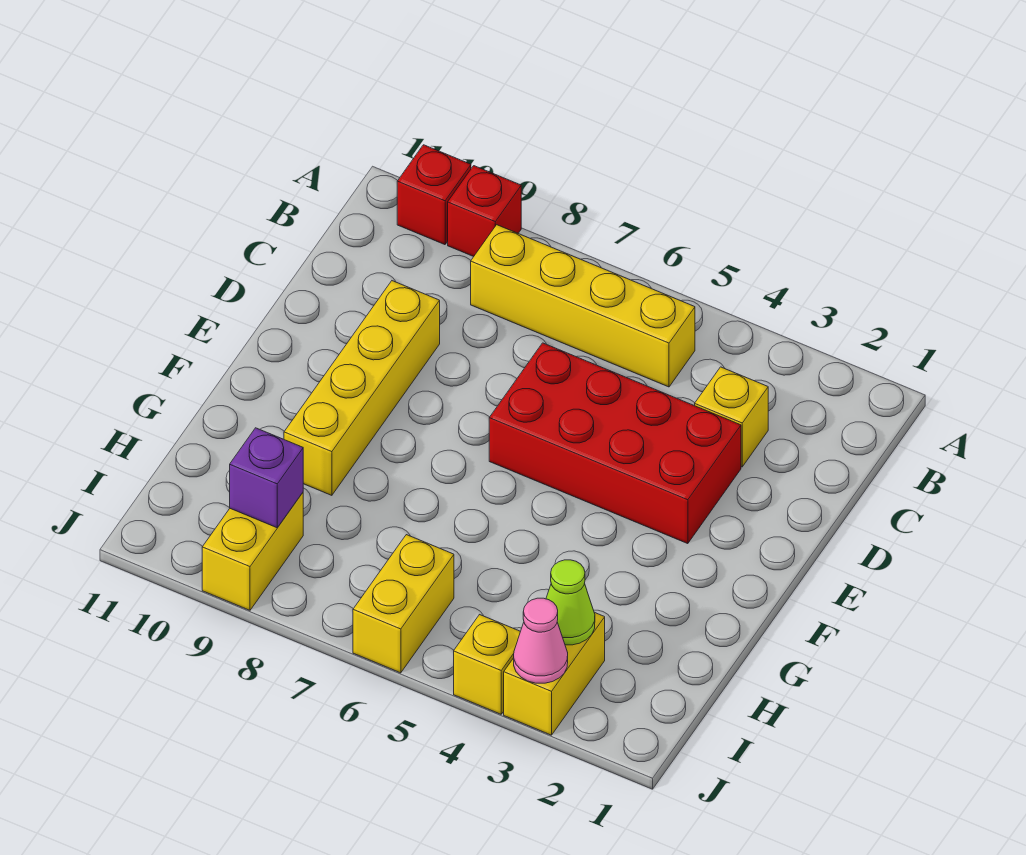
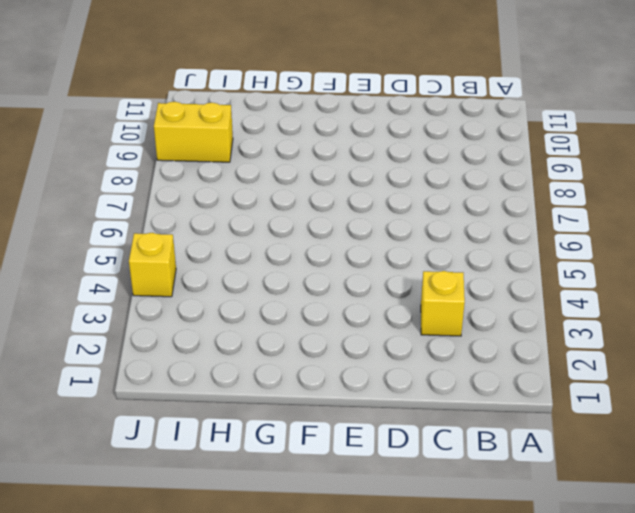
none -> red 1x1 brick [448,166,521,257]
none -> red 1x1 brick [397,145,471,245]
none -> yellow 1x4 brick [471,225,695,387]

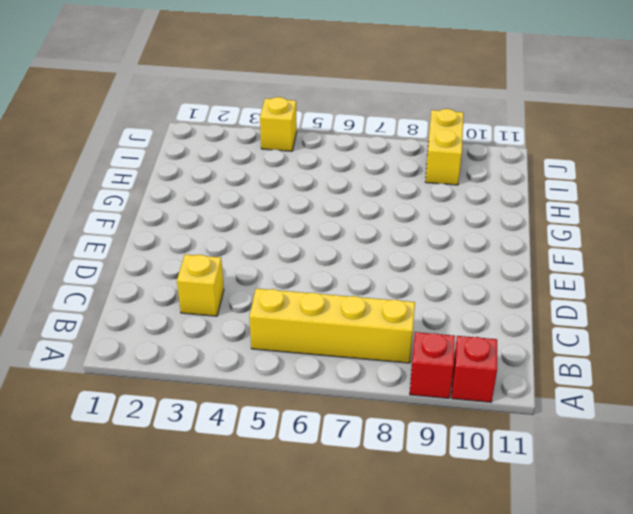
none -> red 2x4 brick [489,343,741,544]
none -> yellow 1x4 brick [284,281,440,495]
none -> yellow 1x2 brick [504,613,605,735]

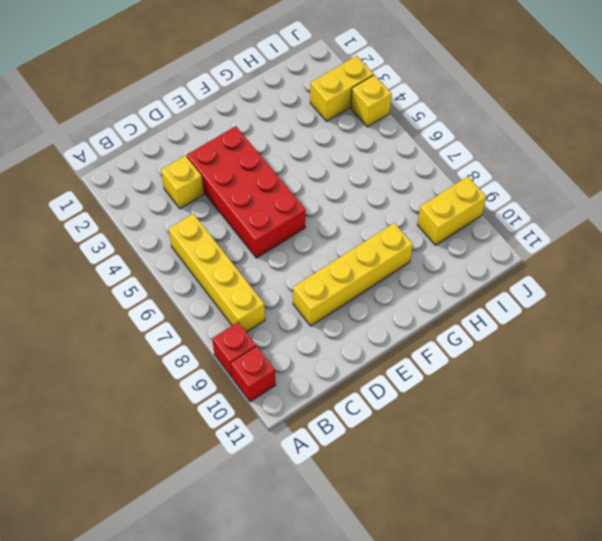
none -> yellow 1x2 brick [353,535,454,673]
none -> lime 1x1 cone [546,560,595,645]
none -> purple 1x1 brick [230,428,303,528]

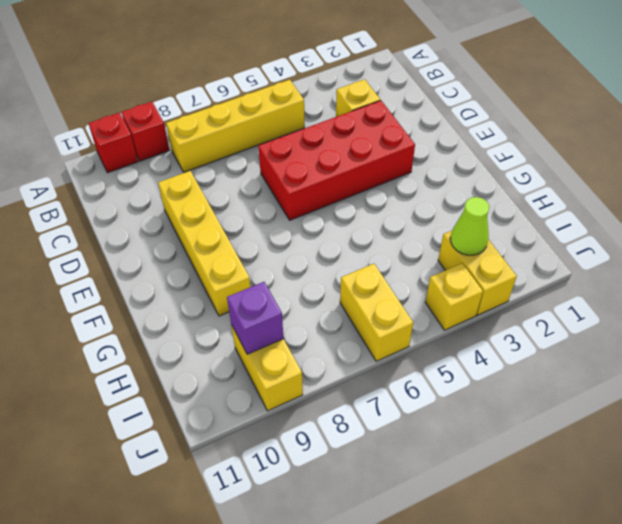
none -> pink 1x1 cone [514,598,568,683]

